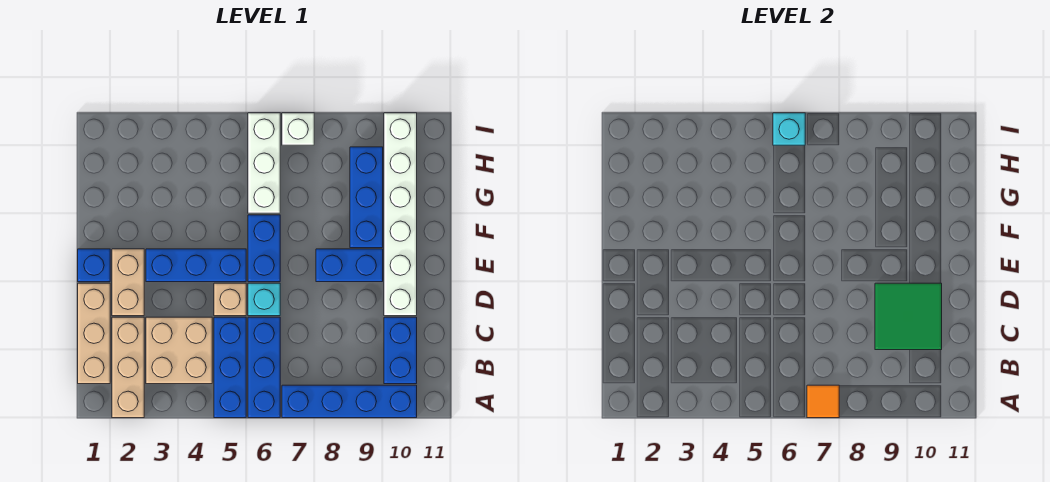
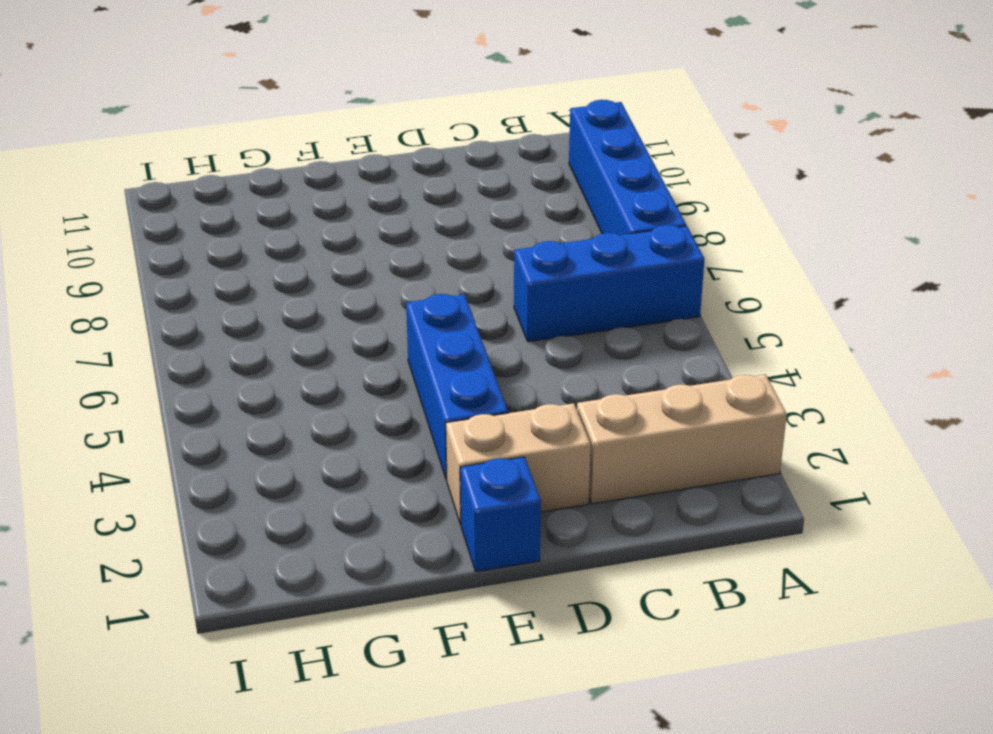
none -> blue 1x3 brick [214,317,246,418]
none -> tan 1x3 brick [78,283,110,384]
none -> tan 2x2 brick [146,317,212,384]

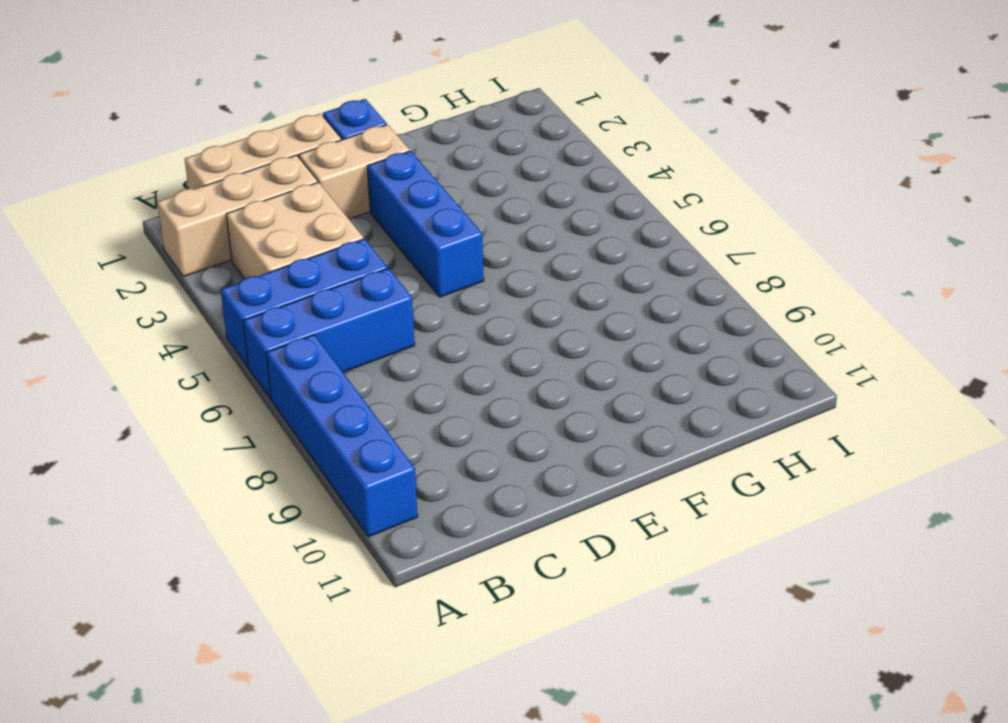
none -> blue 1x2 brick [384,317,417,384]
none -> tan 1x1 brick [214,283,246,316]
none -> cyan 1x1 brick [248,283,280,316]

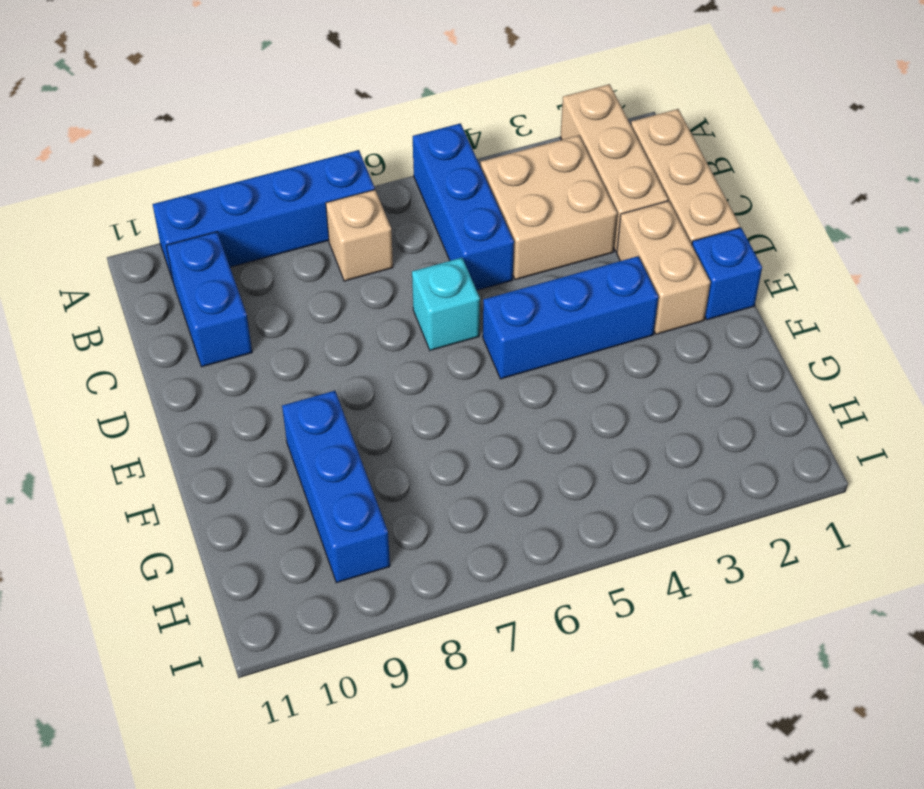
tan 1x1 brick [326,190,393,281] -> tan 1x1 brick moved to [214,283,246,316]
none -> blue 1x3 brick [248,317,280,418]
none -> white 1x6 brick [384,113,417,316]
none -> blue 1x2 brick [248,215,280,282]

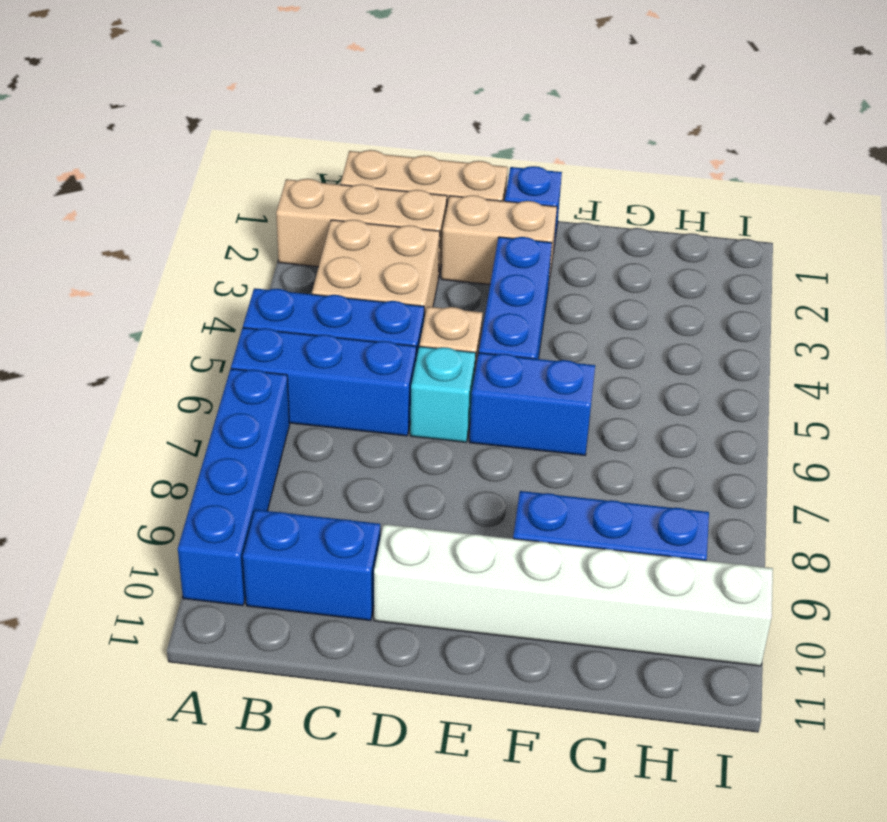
none -> blue 1x2 brick [316,249,383,282]
none -> white 1x3 brick [248,113,280,213]
none -> white 1x1 brick [282,113,314,145]

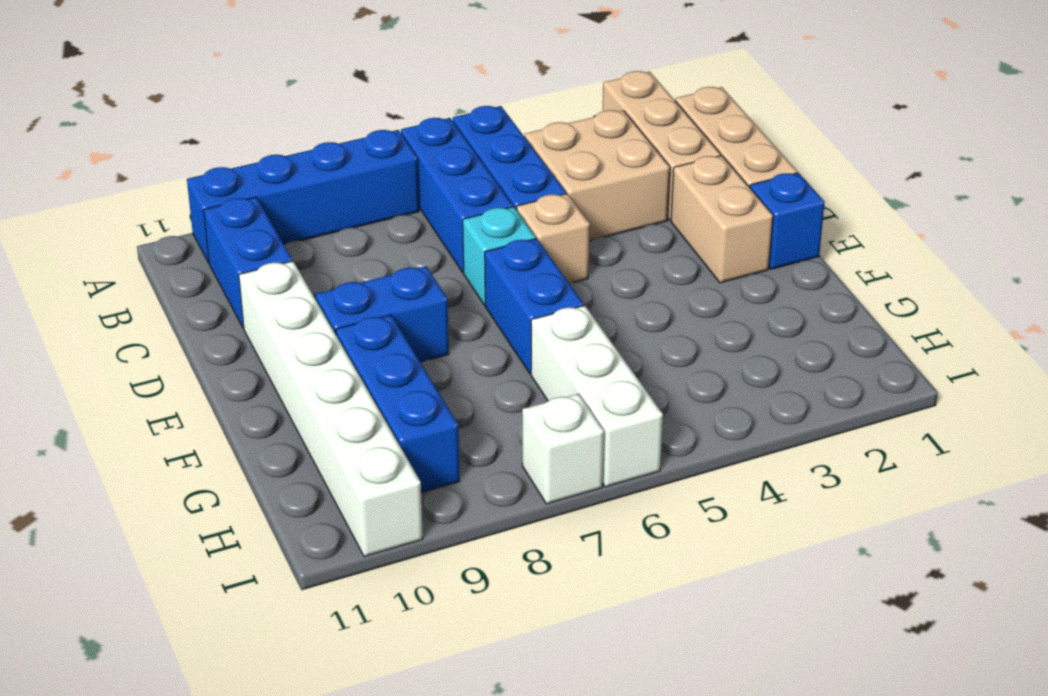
none -> blue 1x3 brick [146,249,246,282]
none -> orange 1x1 tile [807,385,839,418]
none -> green 2x2 tile [875,283,942,350]

